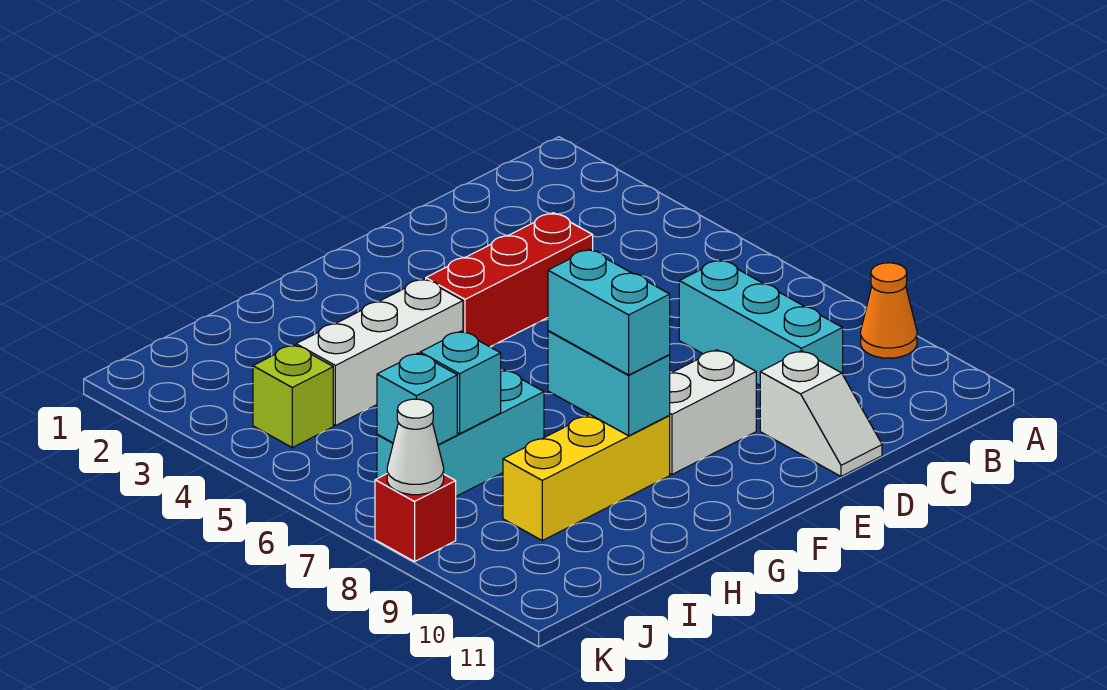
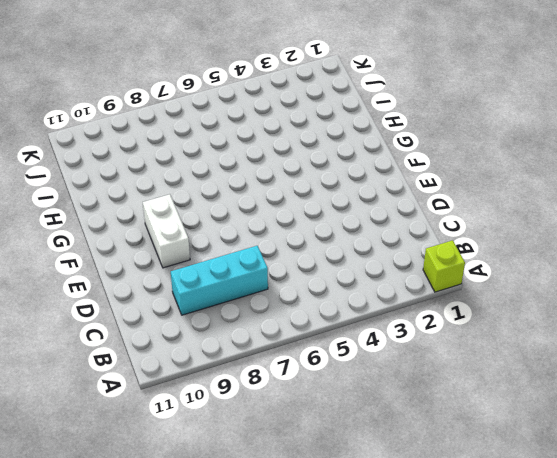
lime 1x1 brick [423,240,465,292] -> lime 1x1 brick moved to [253,345,333,447]
none -> orange 1x1 cone [861,263,917,358]
none -> red 1x3 brick [426,213,593,347]
none -> white 1x2 slope [760,351,882,476]

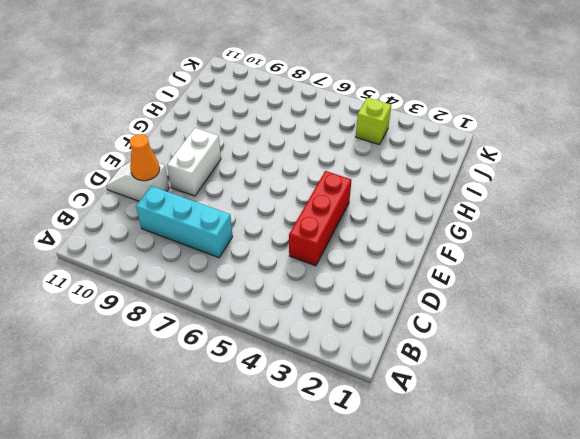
orange 1x1 cone [130,134,160,181] -> orange 1x1 cone moved to [861,263,917,358]
none -> white 1x3 brick [296,279,463,426]
none -> yellow 1x3 brick [503,415,670,540]
none -> cyan 1x3 brick [377,370,544,496]

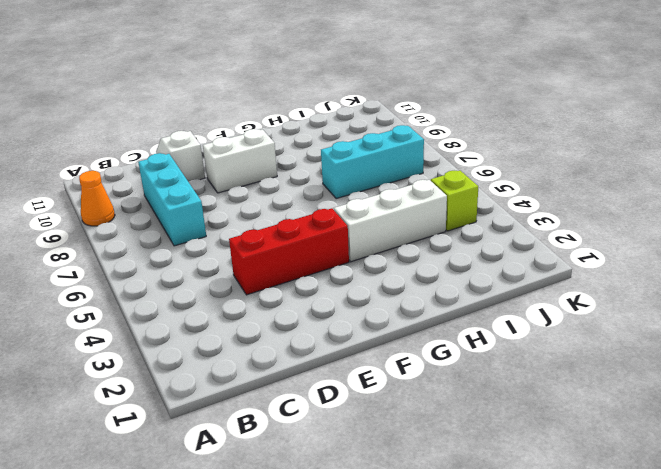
none -> yellow 1x3 brick [503,415,670,540]
none -> red 1x1 brick [375,474,456,562]
none -> cyan 1x2 brick [548,331,670,436]

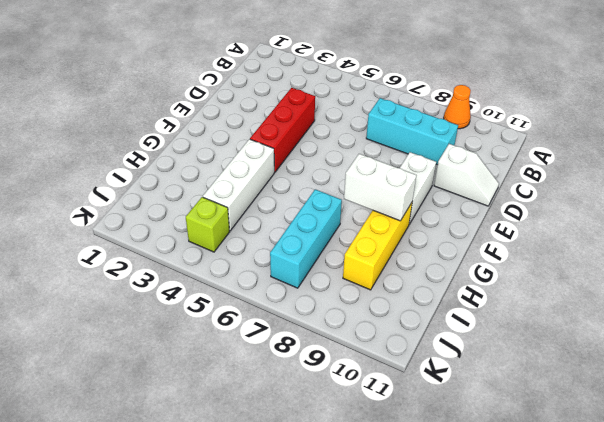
white 1x2 brick [344,154,416,221] -> cyan 1x2 brick [548,331,670,436]
none -> red 1x1 brick [375,474,456,562]
none -> cyan 1x1 brick [420,331,501,434]
none -> cyan 1x1 brick [377,353,457,445]

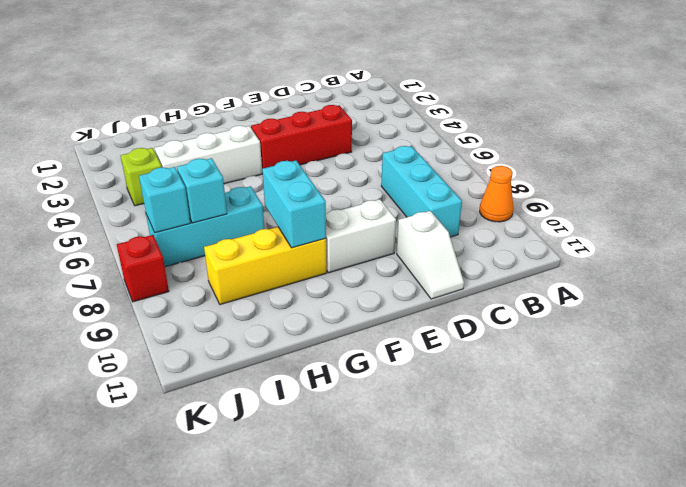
none -> white 1x1 cone [387,399,444,495]
none -> cyan 1x2 brick [548,249,670,375]

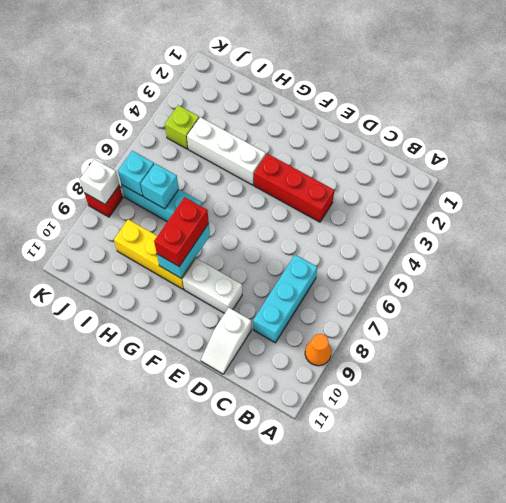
red 1x2 brick [154,197,209,266] -> cyan 1x2 brick [548,249,670,375]
white 1x1 brick [80,159,119,204] -> white 1x1 cone [387,399,444,495]

